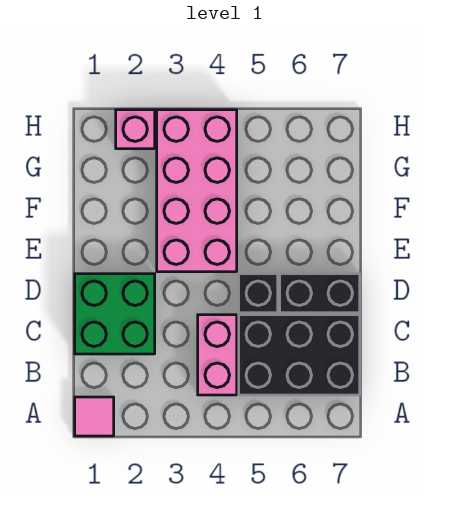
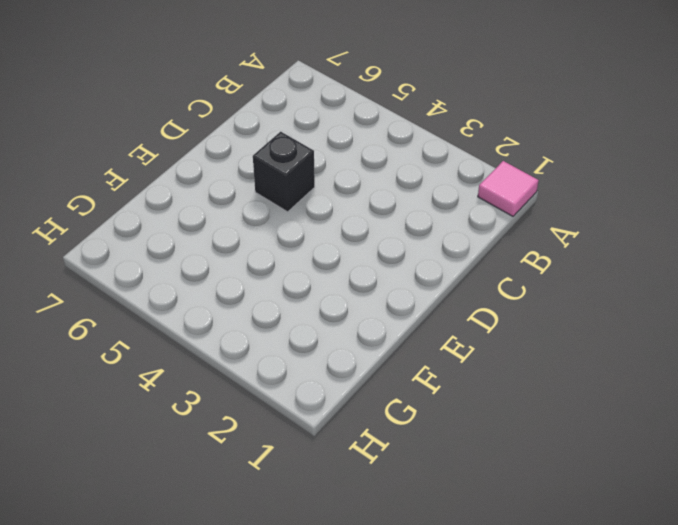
none -> pink 1x2 brick [198,315,237,395]
none -> black 2x3 brick [239,315,360,395]

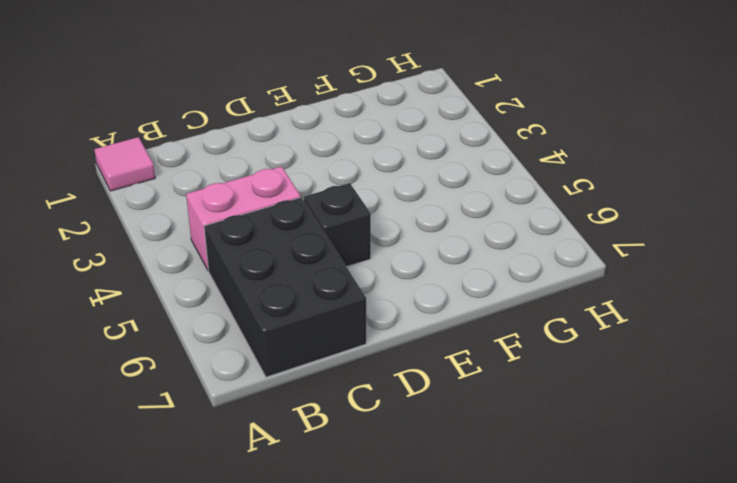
none -> green 2x2 brick [75,274,155,354]
none -> black 1x2 brick [280,274,360,313]

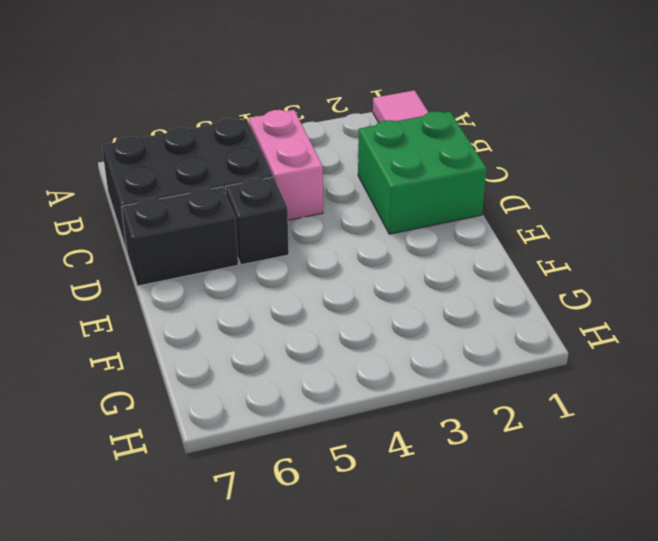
none -> pink 2x4 brick [157,110,237,272]
none -> pink 1x1 brick [116,110,155,149]

